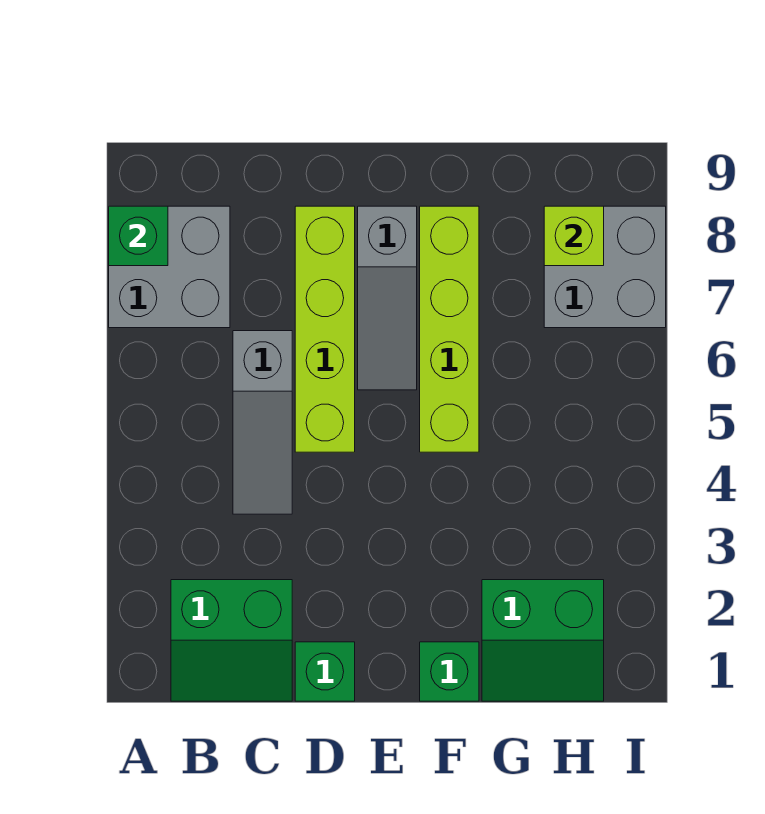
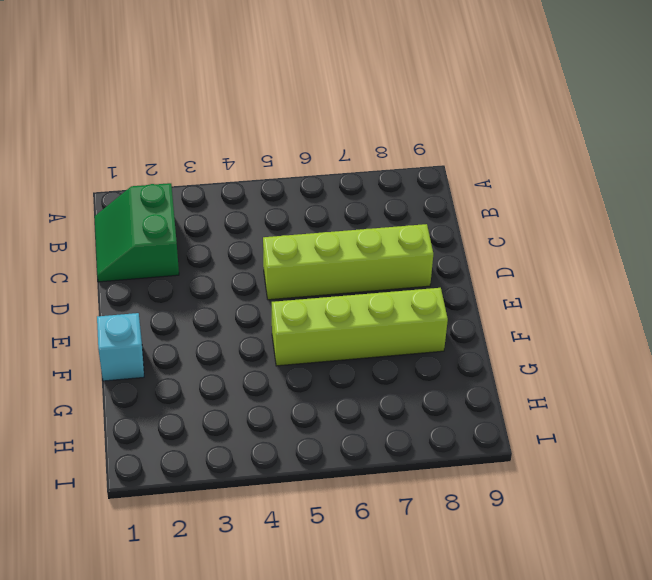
cyan 1x1 brick [97,313,144,381] -> green 1x1 brick [420,642,479,701]
none -> grey 2x2 brick [109,206,230,328]
none -> grey 1x3 slope [233,331,292,514]
none -> green 1x1 brick [295,642,355,701]

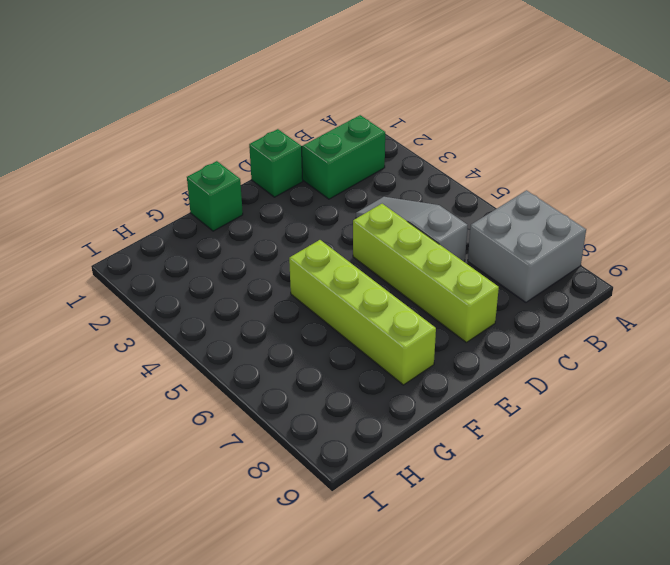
none -> grey 1x3 slope [358,206,417,390]
none -> green 2x2 slope [482,580,604,701]
none -> grey 2x2 brick [544,206,666,328]

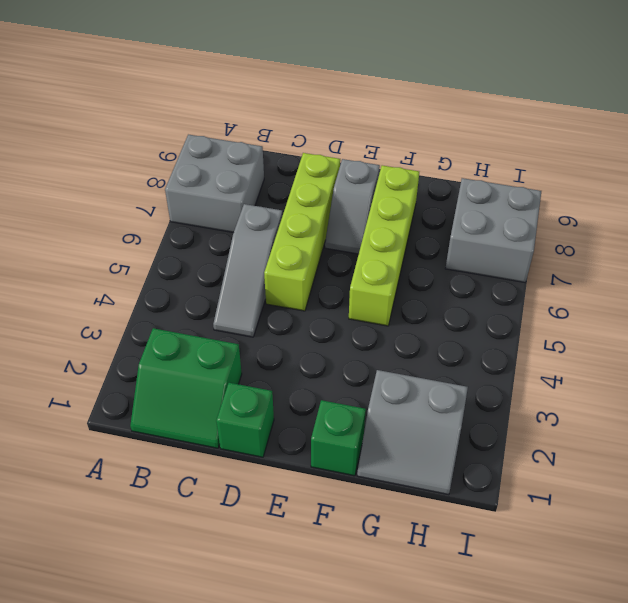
grey 1x2 slope [325,159,380,254] -> grey 1x3 slope [358,206,417,390]
grey 2x2 slope [357,370,468,495] -> green 2x2 slope [482,580,604,701]
none -> green 1x1 brick [109,206,168,266]
none -> lime 1x1 brick [544,206,604,266]

